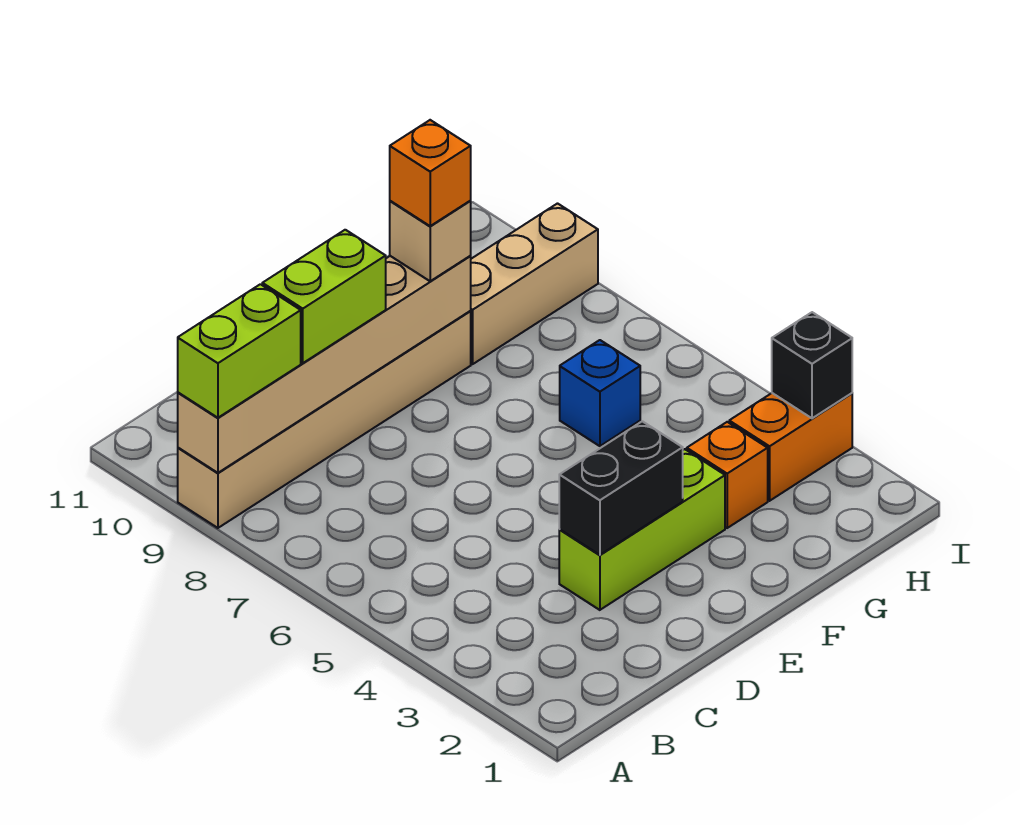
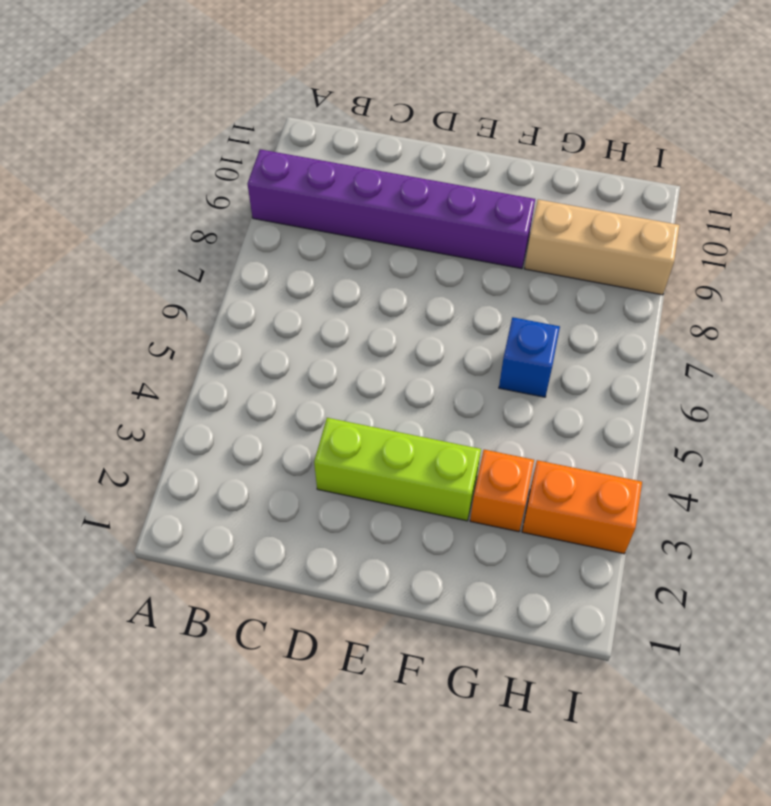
purple 1x6 brick [248,149,535,269] -> tan 1x6 brick [178,311,471,528]
none -> tan 1x6 brick [178,256,471,473]
none -> black 1x2 brick [559,421,683,555]
none -> black 1x1 brick [772,312,852,418]

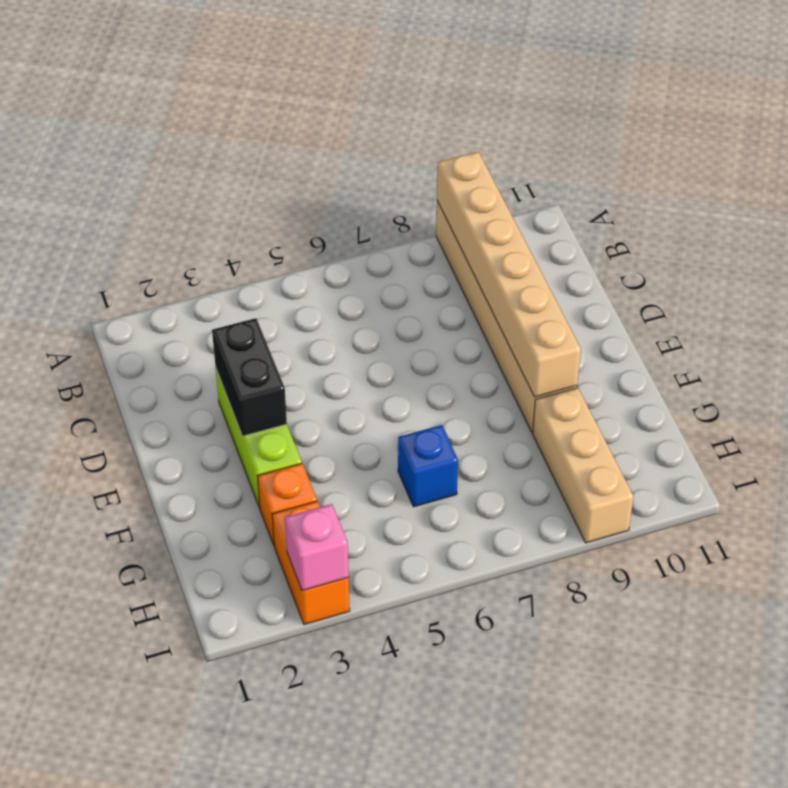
pink 1x1 brick [285,504,349,591] -> black 1x1 brick [772,312,852,418]
none -> lime 1x2 brick [178,284,301,418]
none -> lime 1x2 brick [262,230,386,363]
none -> tan 1x1 brick [390,201,471,281]

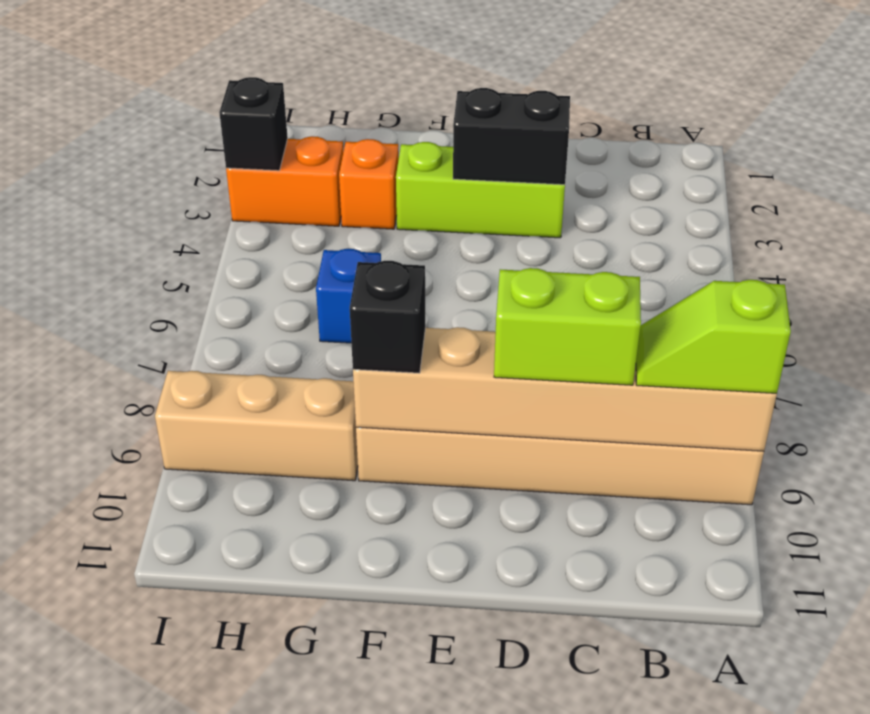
lime 1x2 slope [636,280,791,393] -> lime 1x2 brick [178,284,301,418]
black 1x1 brick [350,261,425,373] -> tan 1x1 brick [390,201,471,281]
none -> orange 1x1 brick [390,120,471,226]

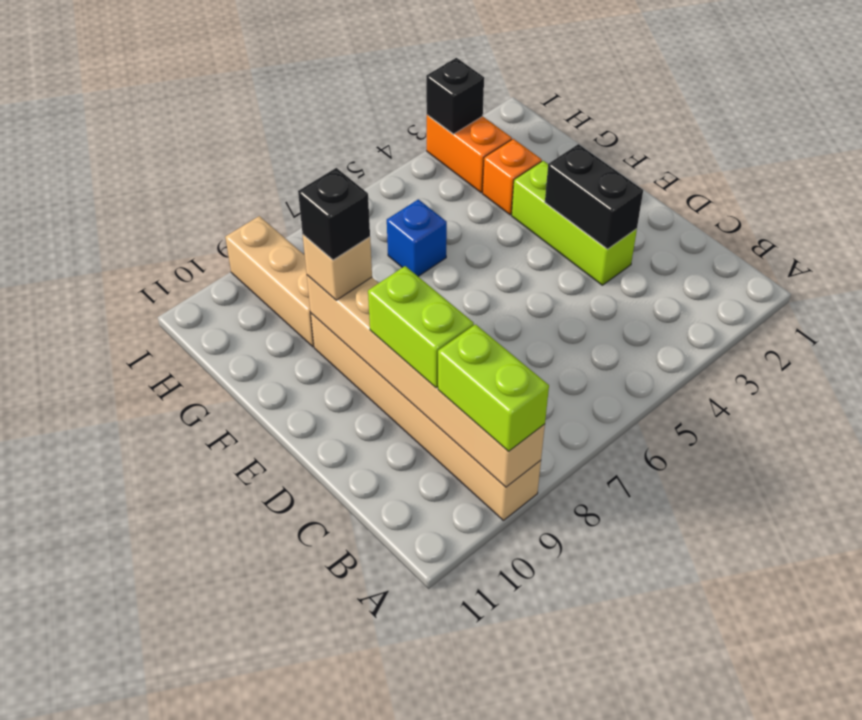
black 1x1 brick [298,168,370,260] -> orange 1x1 brick [390,120,471,226]

